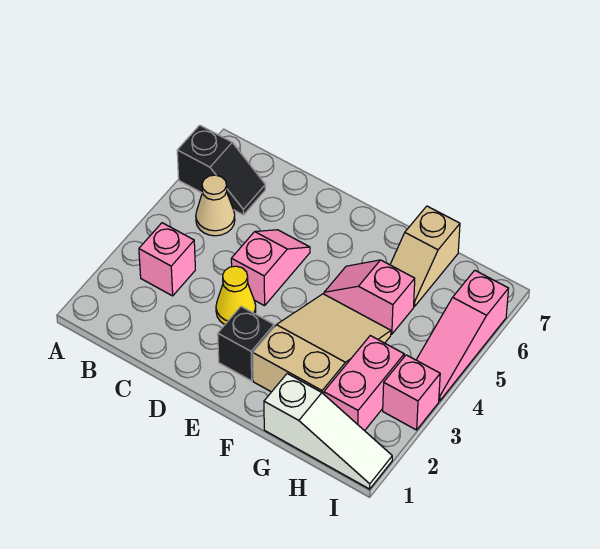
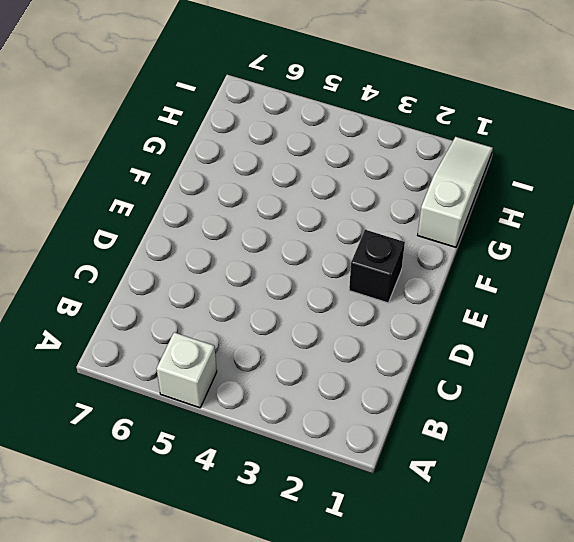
white 1x1 brick [157,332,217,408] -> none
none -> black 1x2 slope [177,125,265,215]
none -> pink 1x1 brick [139,223,195,296]
none -> tan 1x1 cone [196,175,235,236]

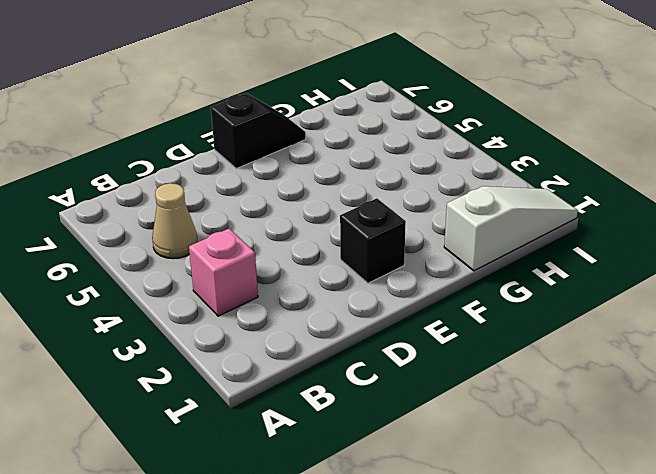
black 1x2 slope [211,93,306,169] -> black 1x2 slope moved to [177,125,265,215]
none -> yellow 1x1 cone [216,266,256,325]
none -> pink 1x2 slope [231,230,310,306]
none -> tan 2x3 slope [253,294,391,394]

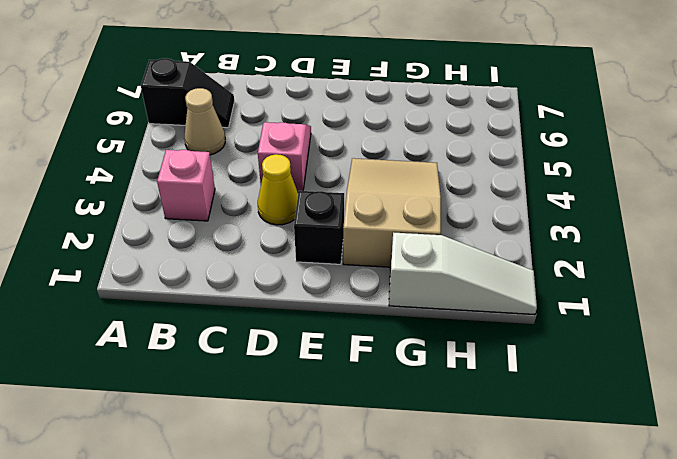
none -> pink 1x2 slope [324,260,415,334]
none -> tan 1x2 slope [390,206,460,306]
none -> pink 1x2 brick [324,336,404,431]

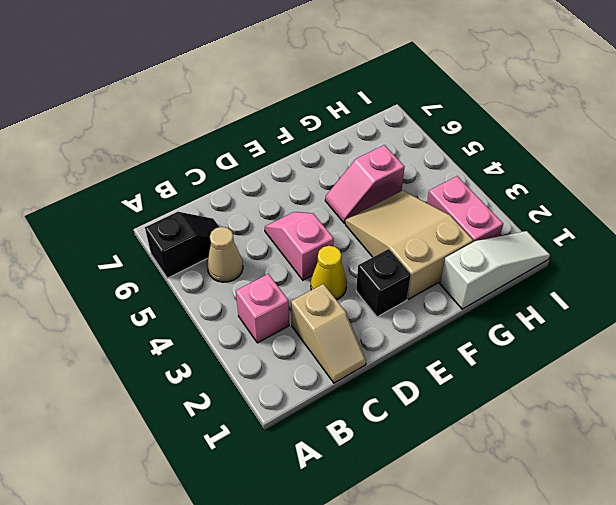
tan 1x2 slope [291,284,366,383] -> tan 1x2 slope moved to [390,206,460,306]
none -> pink 1x1 brick [383,355,440,430]
none -> pink 1x3 slope [416,270,509,401]

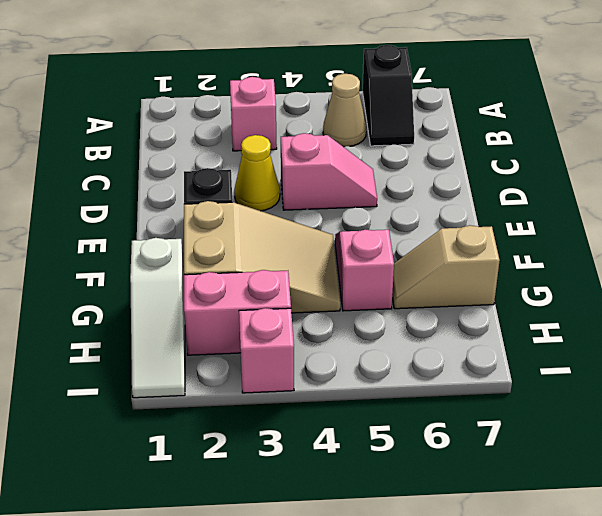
none -> pink 1x3 slope [416,270,509,401]

